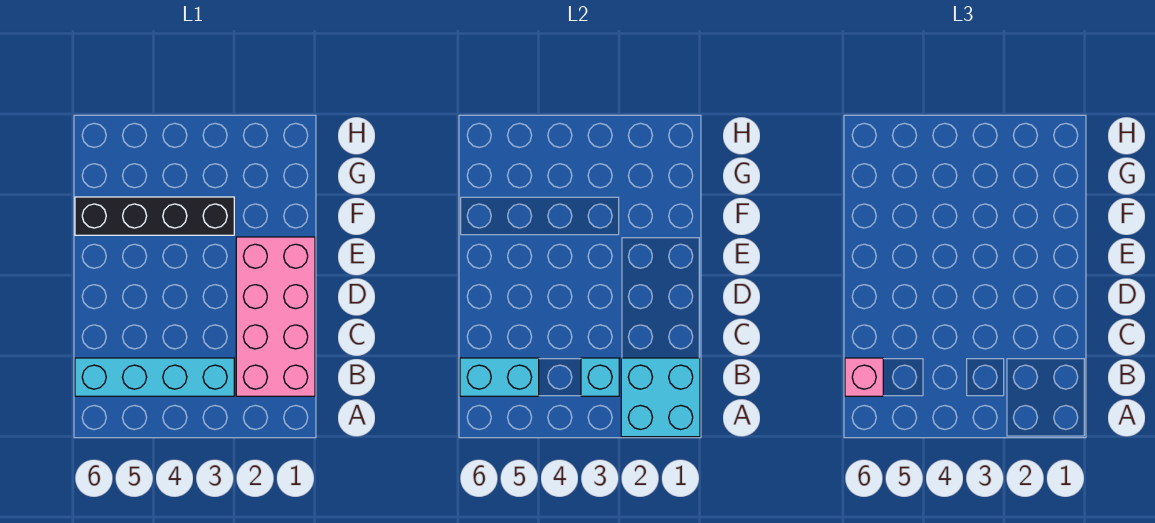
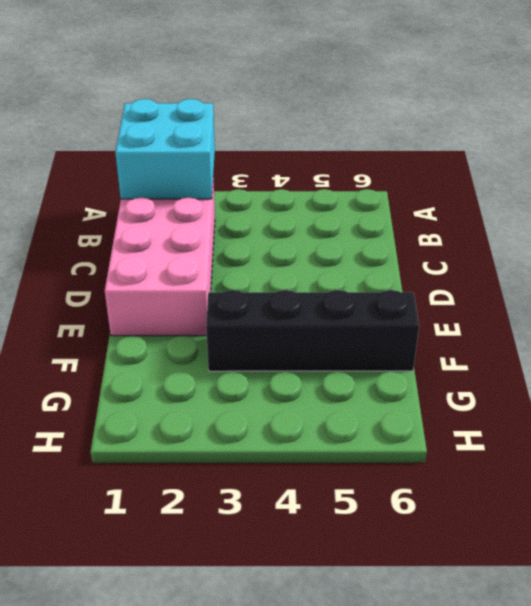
none -> cyan 1x4 brick [75,358,234,396]
none -> cyan 1x1 brick [581,358,619,396]

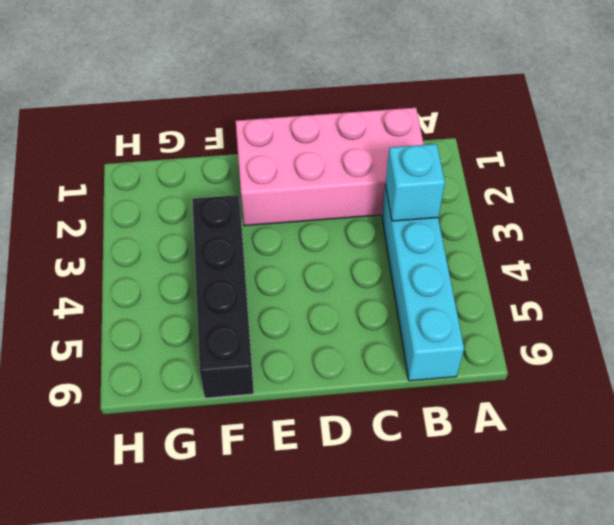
none -> cyan 2x2 brick [621,358,700,437]
none -> cyan 1x2 brick [460,358,539,396]

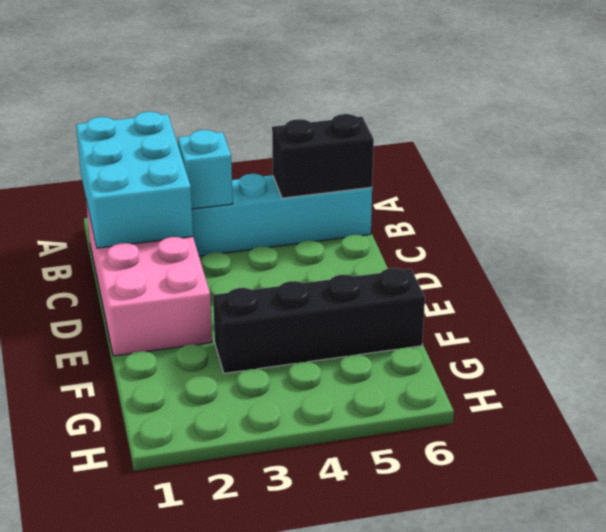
cyan 2x3 brick [76,112,193,248] -> cyan 2x2 brick [621,358,700,437]
black 1x2 brick [272,114,374,198] -> cyan 1x2 brick [460,358,539,396]
none -> pink 1x1 brick [845,358,883,396]

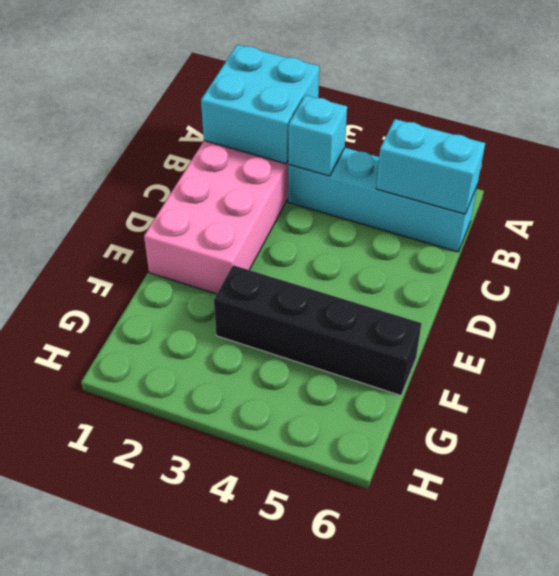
none -> pink 1x1 brick [845,358,883,396]

